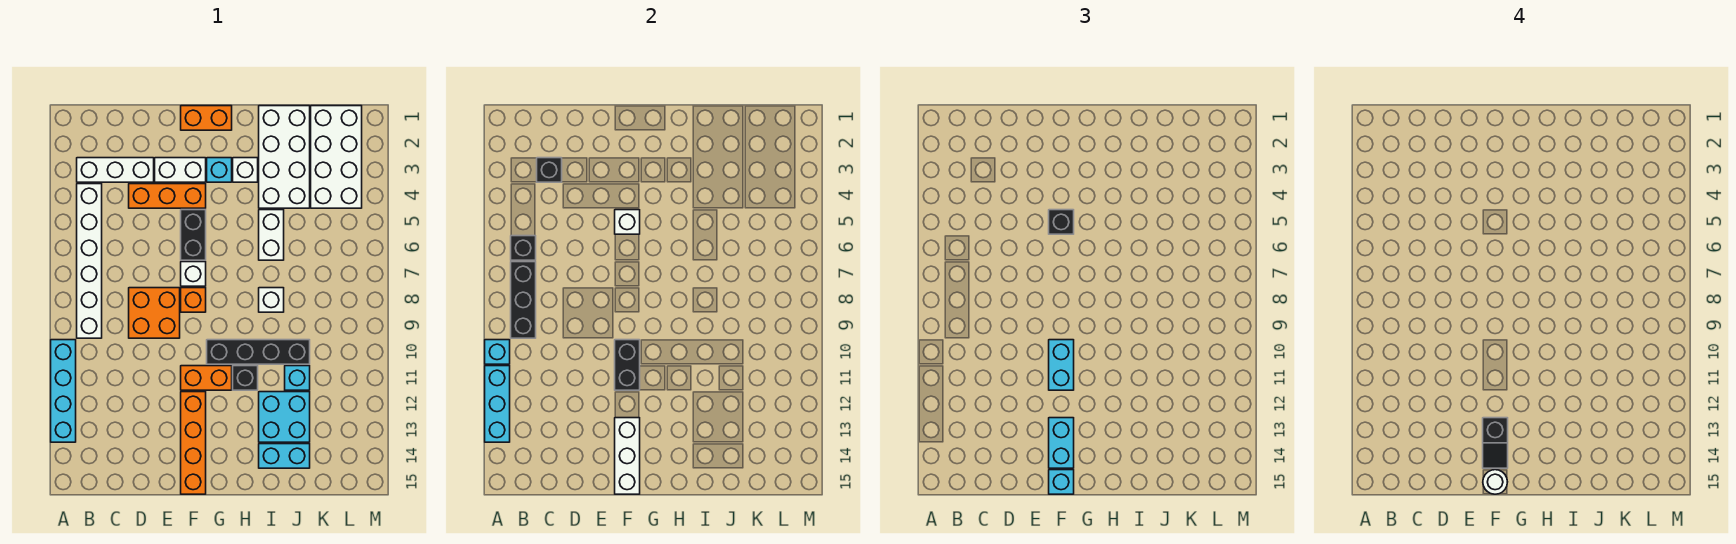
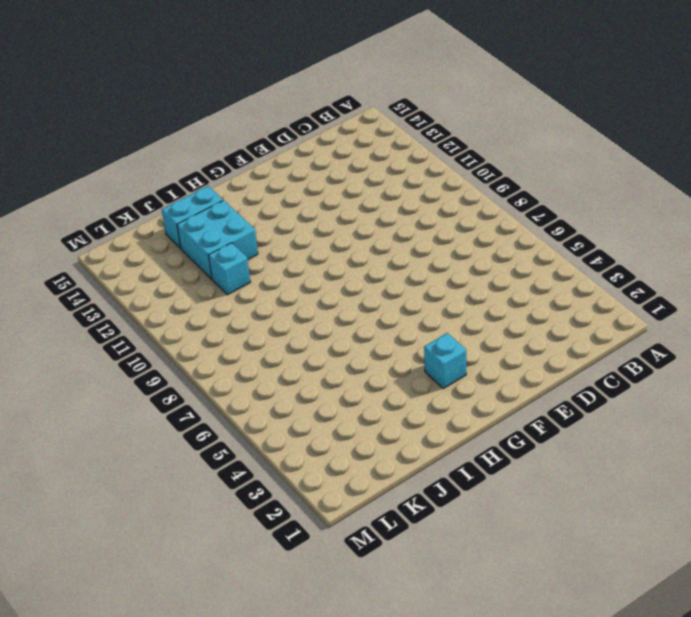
none -> cyan 1x4 brick [51,340,76,442]
none -> white 1x3 brick [77,158,154,182]
none -> white 1x6 brick [77,184,102,338]
none -> orange 1x3 brick [129,184,206,208]

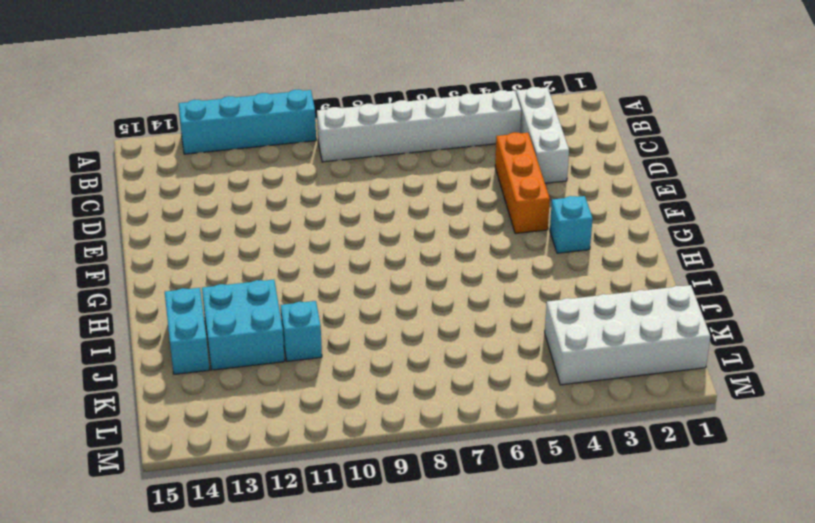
none -> orange 2x2 brick [129,288,180,338]
none -> white 1x2 brick [155,158,206,182]
none -> orange 1x2 brick [181,106,232,130]
none -> black 1x2 brick [181,210,206,260]

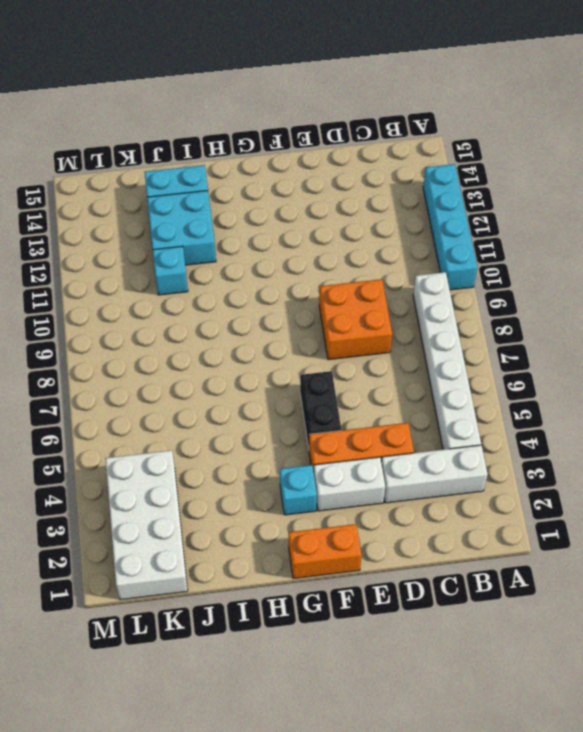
none -> white 1x1 brick [181,262,206,286]
none -> orange 1x1 brick [181,288,206,312]
none -> orange 1x2 brick [181,366,232,390]
none -> orange 1x4 brick [181,392,206,494]

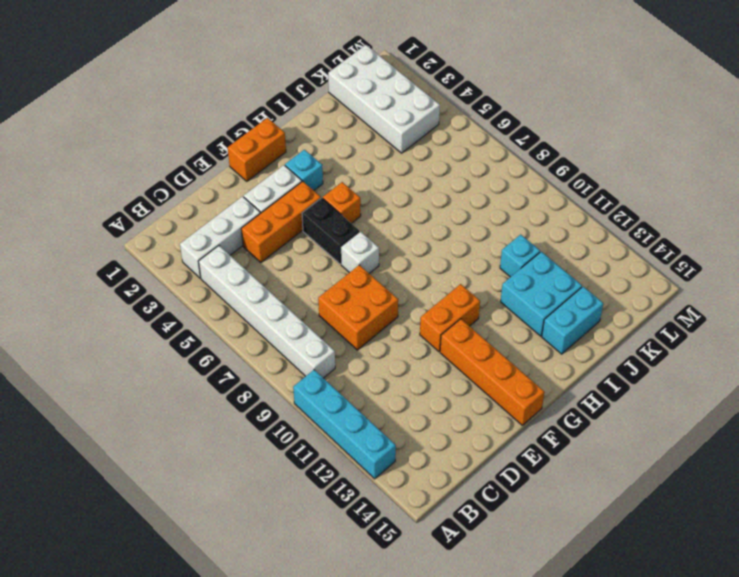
orange 1x1 brick [323,182,361,224] -> orange 1x1 brick moved to [181,288,206,312]
none -> black 1x4 brick [207,340,310,364]
none -> white 1x1 brick [233,158,258,182]
none -> black 1x1 brick [233,366,258,390]
none -> white 2x4 brick [259,106,310,208]

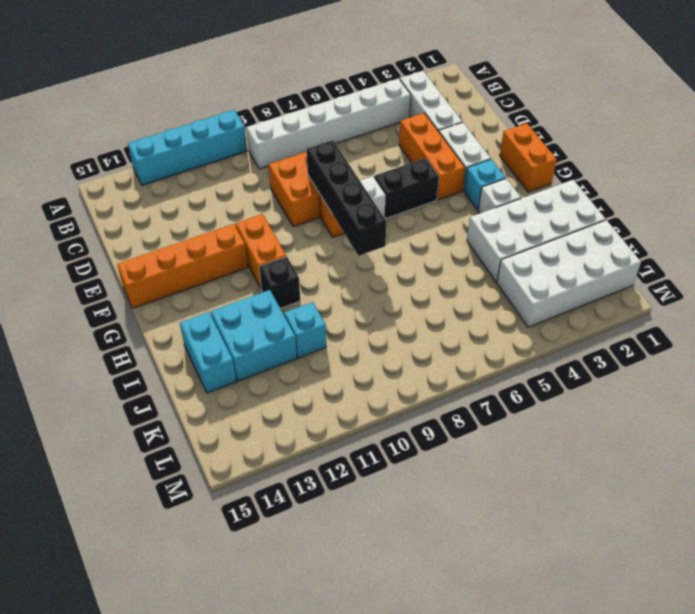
black 1x4 brick [307,140,386,256] -> black 1x4 brick moved to [207,340,310,364]
none -> white 1x2 brick [259,210,284,260]
none -> white 1x1 brick [259,288,284,312]
none -> cyan 1x1 brick [485,340,510,364]
none -> cyan 1x3 brick [485,366,510,442]

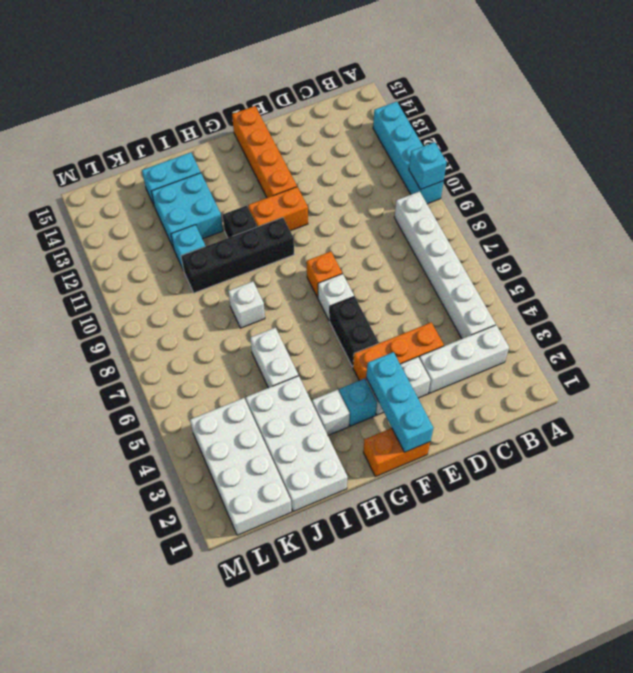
cyan 1x3 brick [366,352,433,452] -> cyan 1x3 brick moved to [485,366,510,442]
none -> orange 2x2 brick [129,288,180,338]
none -> black 1x1 brick [511,236,536,260]
none -> black 1x3 brick [511,262,536,338]
none -> black 1x1 brick [537,158,562,182]

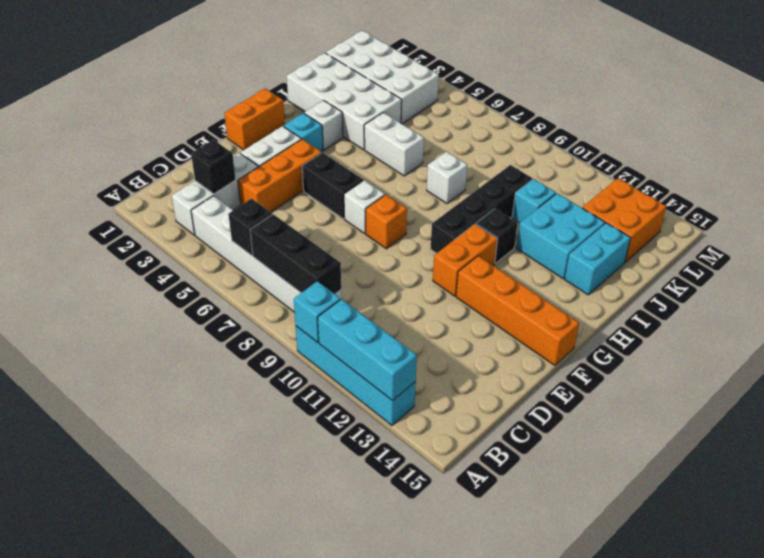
orange 2x2 brick [582,178,666,262] -> orange 2x2 brick moved to [129,288,180,338]
none -> white 1x1 brick [615,210,640,234]
none -> black 1x2 brick [615,340,640,390]
none -> white 1x3 brick [615,418,640,494]
none -> black 1x1 brick [1049,210,1074,234]

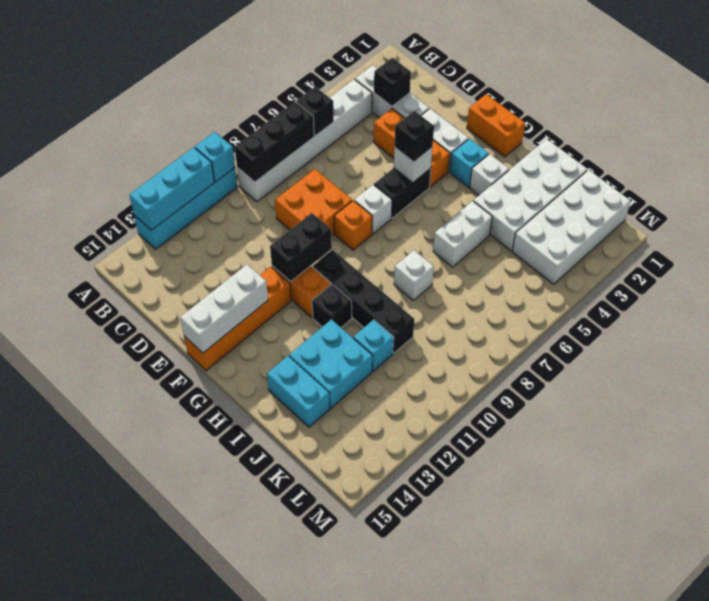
none -> cyan 1x2 brick [1049,340,1074,390]
none -> cyan 1x2 brick [1049,418,1074,468]
none -> cyan 1x1 brick [1049,470,1074,494]
none -> black 1x2 slope [1483,418,1508,468]

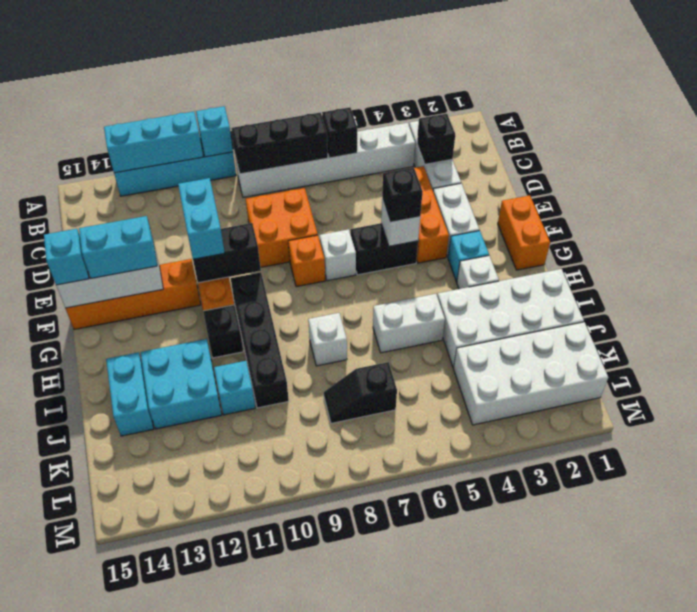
cyan 1x2 brick [178,178,225,259] -> cyan 1x2 brick turned to [1049,340,1074,390]
black 1x2 slope [324,362,397,423] -> black 1x2 slope moved to [1483,418,1508,468]
none -> white 1x1 round brick [1483,470,1507,494]

